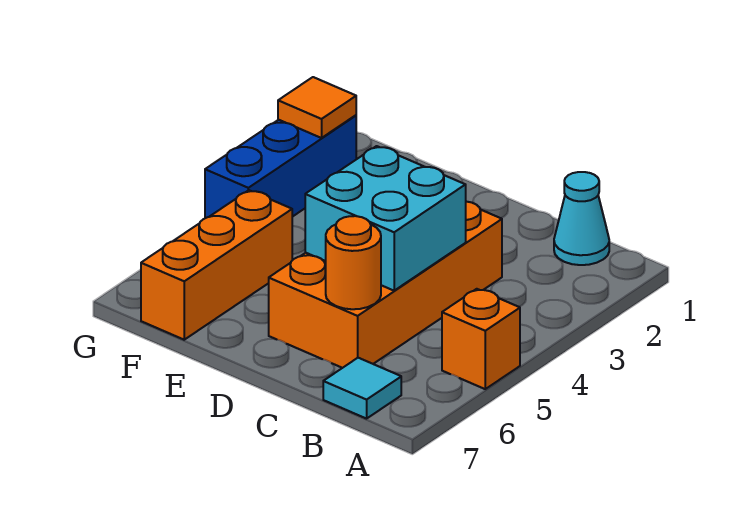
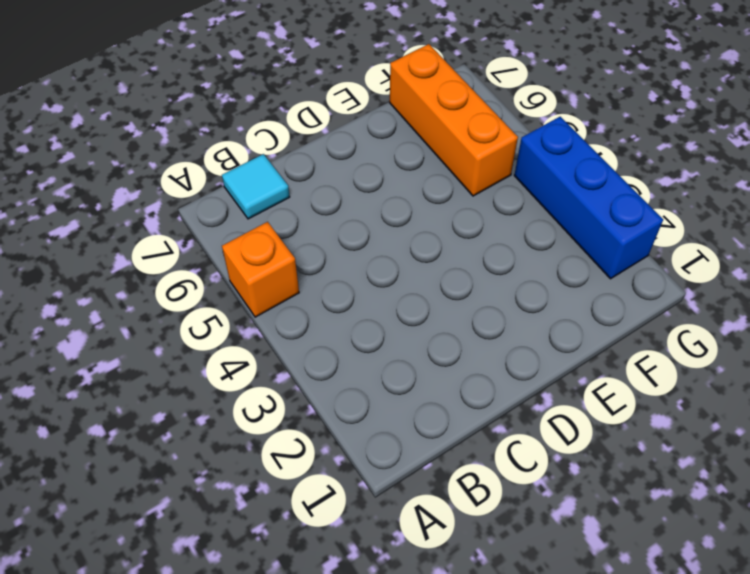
none -> cyan 1x1 cone [554,172,609,265]
none -> orange 2x4 brick [269,202,502,368]

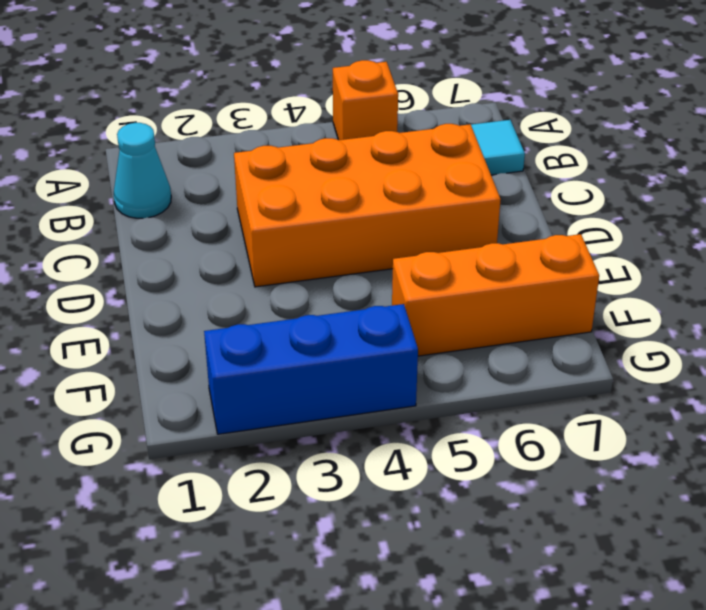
none -> cyan 2x2 brick [305,146,466,291]
none -> orange 1x1 round brick [326,216,381,309]

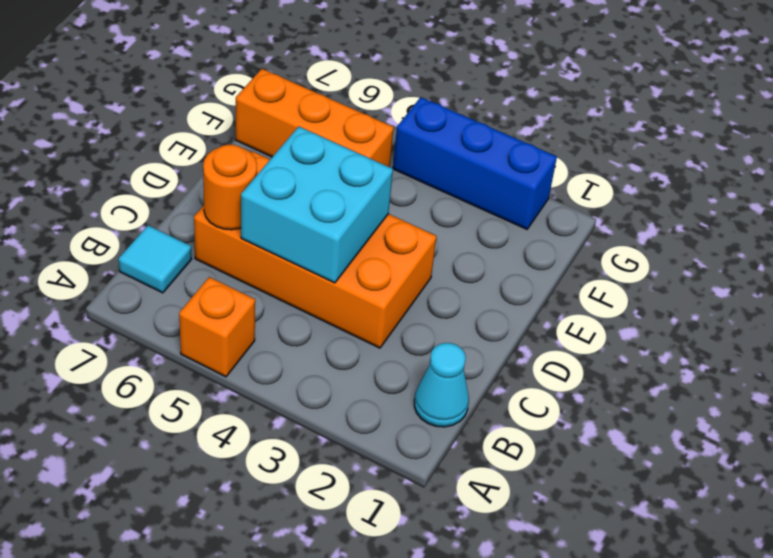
none -> orange 1x1 tile [278,77,356,138]

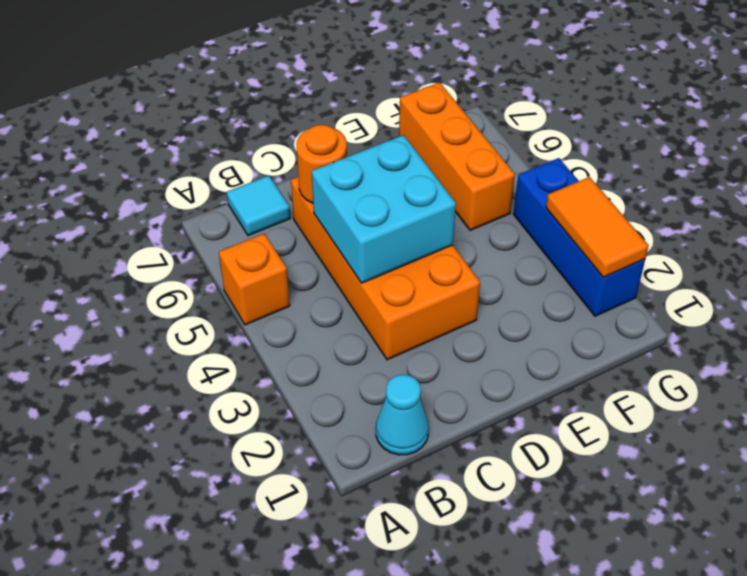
orange 1x2 tile [546,177,649,277] -> orange 1x1 tile [278,77,356,138]

